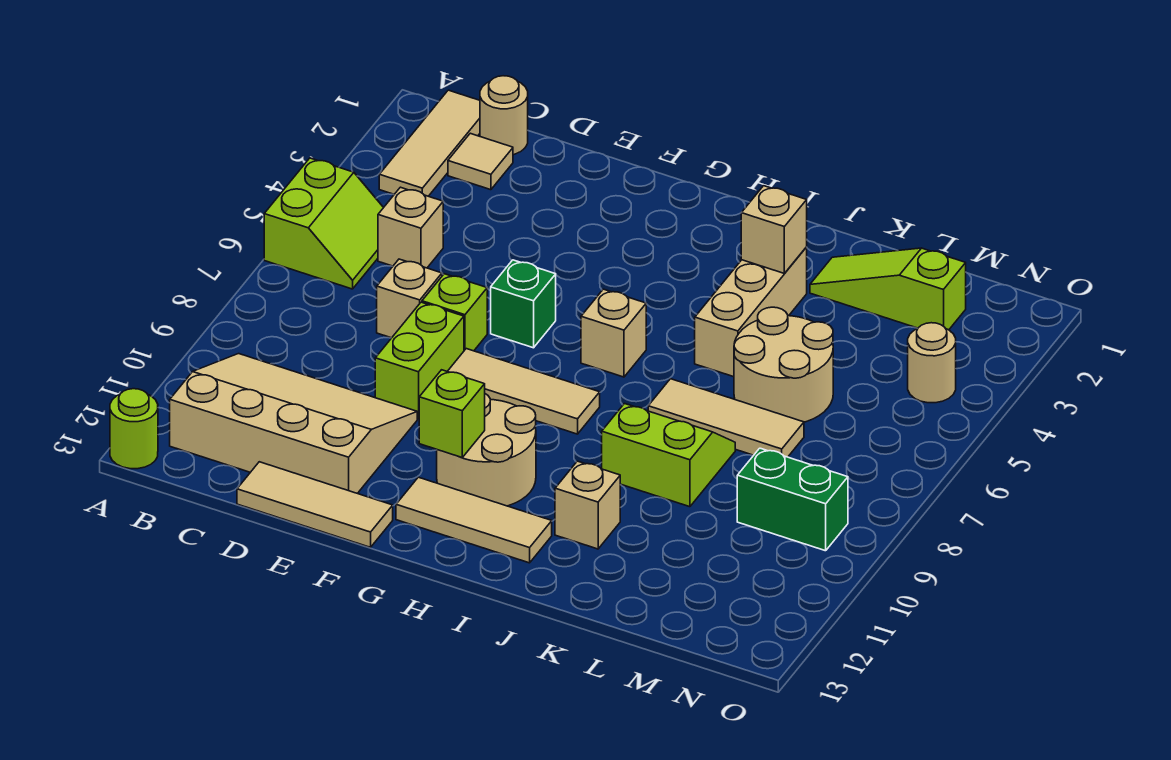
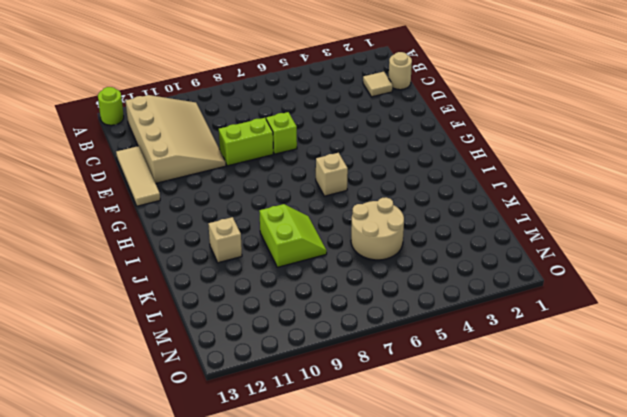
none -> lime 2x2 slope [264,158,383,289]
none -> tan 1x3 tile [379,90,480,196]
none -> tan 1x1 brick [378,187,443,268]

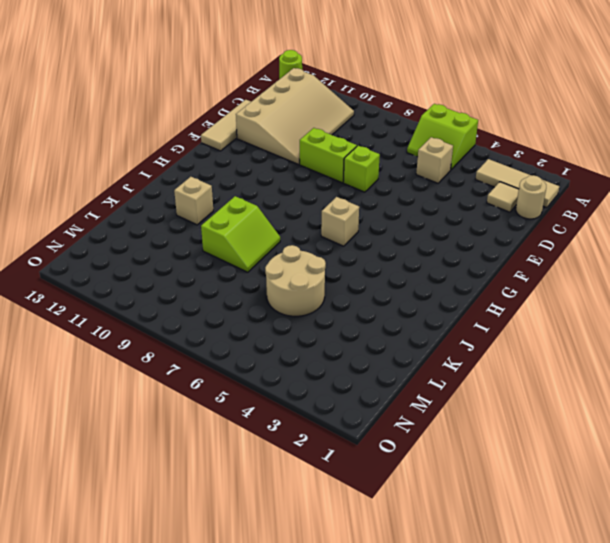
none -> tan 1x1 brick [377,259,442,338]
none -> green 1x1 brick [491,260,556,348]
none -> tan 1x3 tile [447,349,600,434]

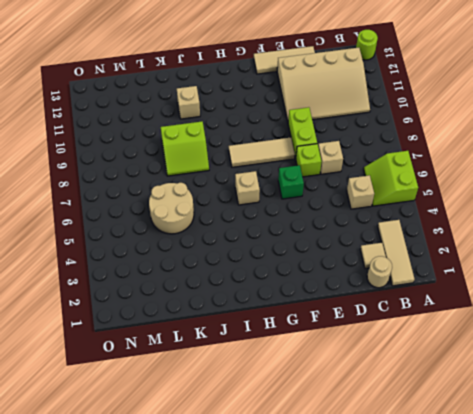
none -> tan 2x2 round brick [437,394,536,506]
none -> tan 1x3 tile [396,477,552,563]
none -> tan 1x3 brick [695,247,807,377]

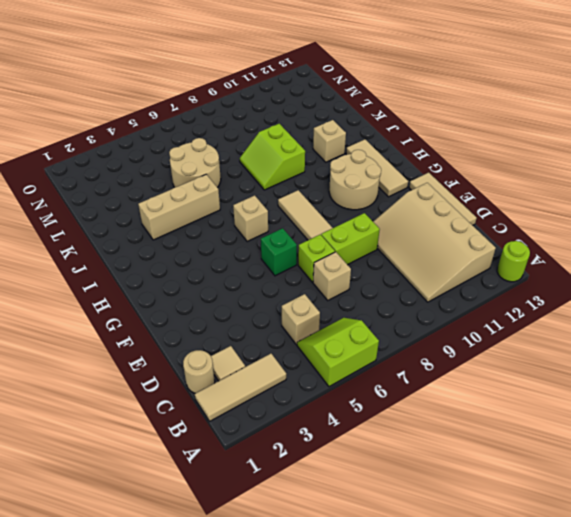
none -> tan 1x3 tile [648,379,804,457]
none -> lime 1x3 slope [810,248,966,330]
none -> green 1x2 brick [737,448,848,551]

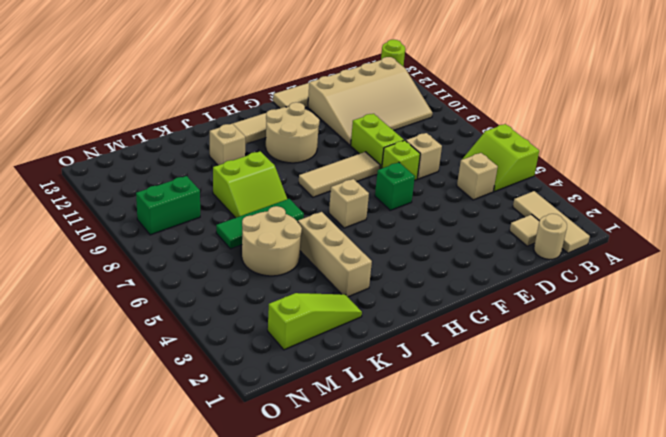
green 1x3 tile [216,199,304,249] -> tan 1x3 tile [648,379,804,457]
none -> tan 1x1 round brick [908,323,956,403]
none -> lime 1x1 brick [419,370,485,458]
none -> tan 1x1 brick [741,186,807,274]

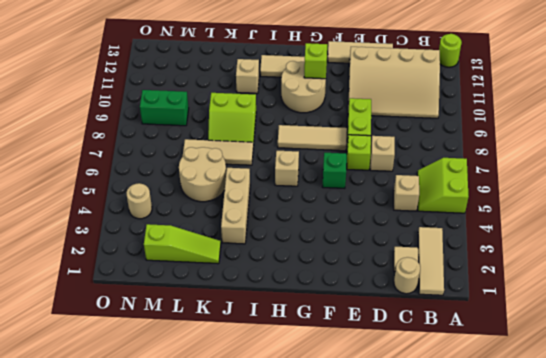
none -> tan 1x1 brick [741,186,807,274]

